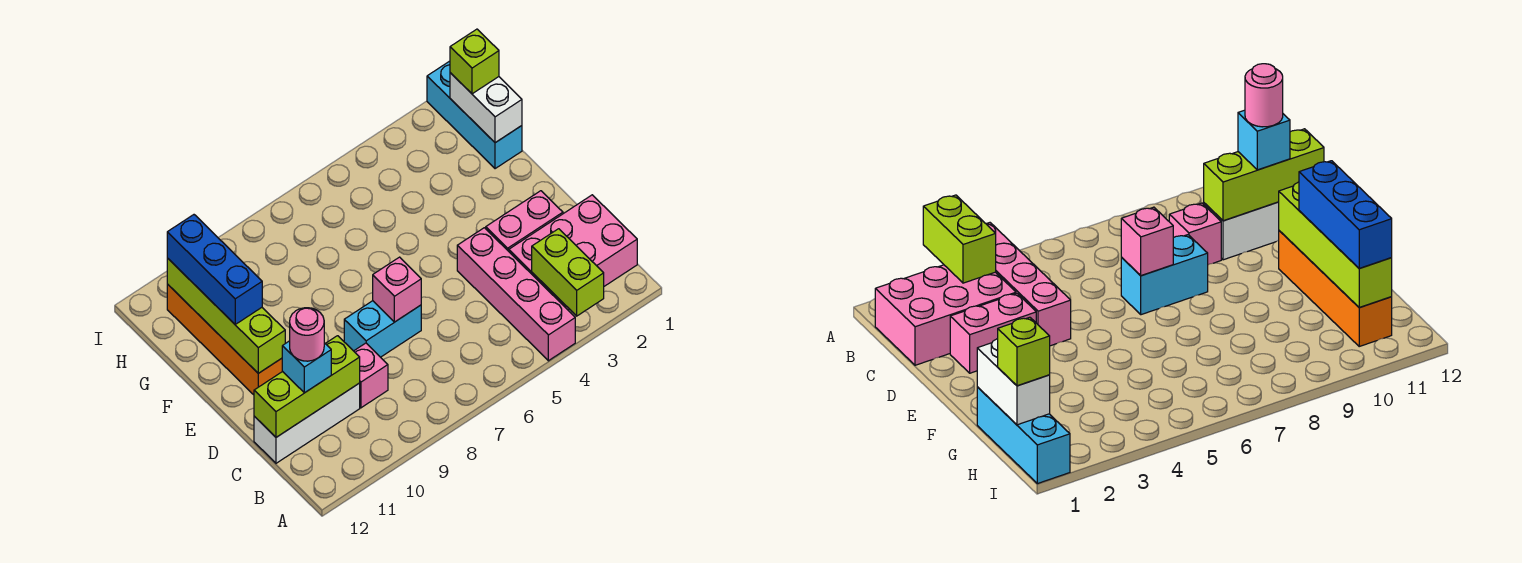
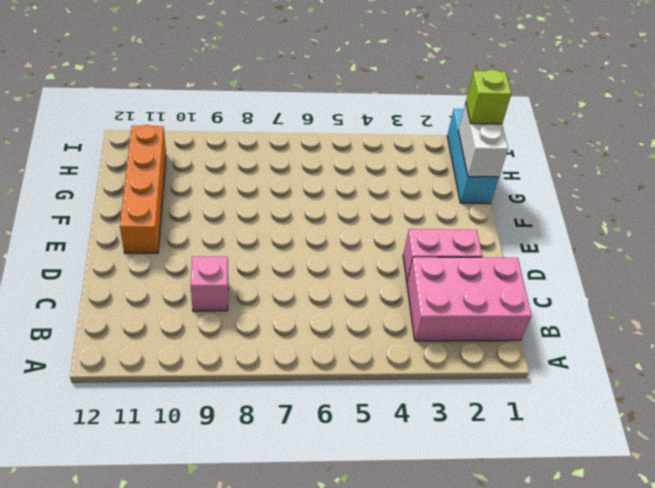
none -> pink 1x4 brick [457,228,575,361]
none -> white 1x3 brick [254,383,360,463]
none -> cyan 1x2 brick [344,301,421,357]

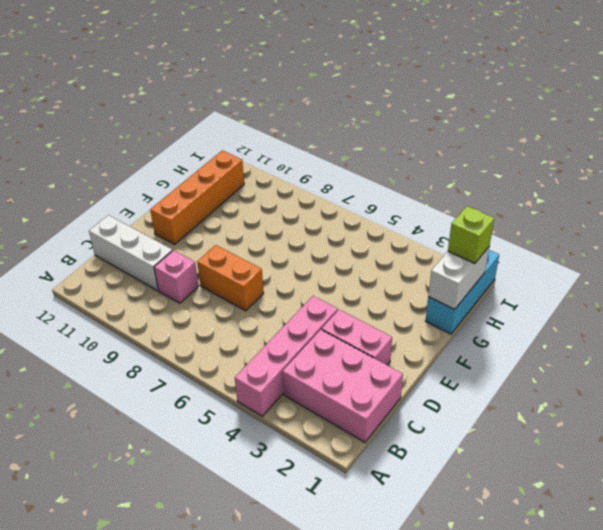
orange 1x2 brick [197,245,264,311] -> cyan 1x2 brick [344,301,421,357]
none -> lime 1x2 brick [532,229,604,316]
none -> lime 1x3 brick [254,336,360,437]
none -> pink 1x1 brick [373,257,421,322]

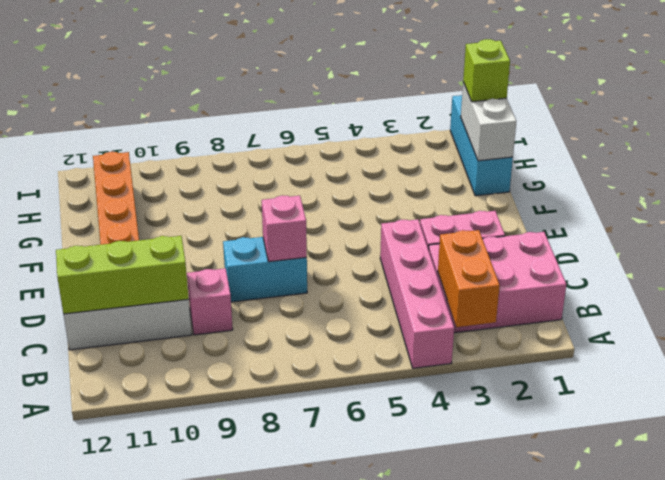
orange 1x2 brick [438,230,500,327] -> lime 1x2 brick [532,229,604,316]
none -> lime 1x4 brick [167,258,285,373]
none -> cyan 1x1 brick [282,341,331,393]
none -> blue 1x3 brick [167,215,262,324]

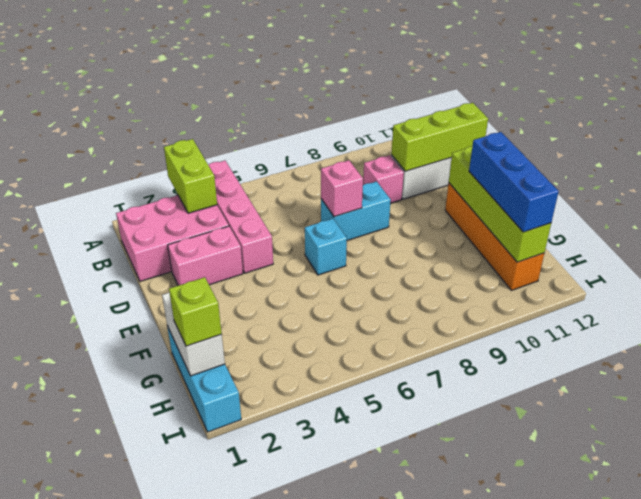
cyan 1x1 brick [305,219,347,275] -> cyan 1x1 brick moved to [282,341,331,393]
none -> pink 1x1 round brick [290,308,324,361]

